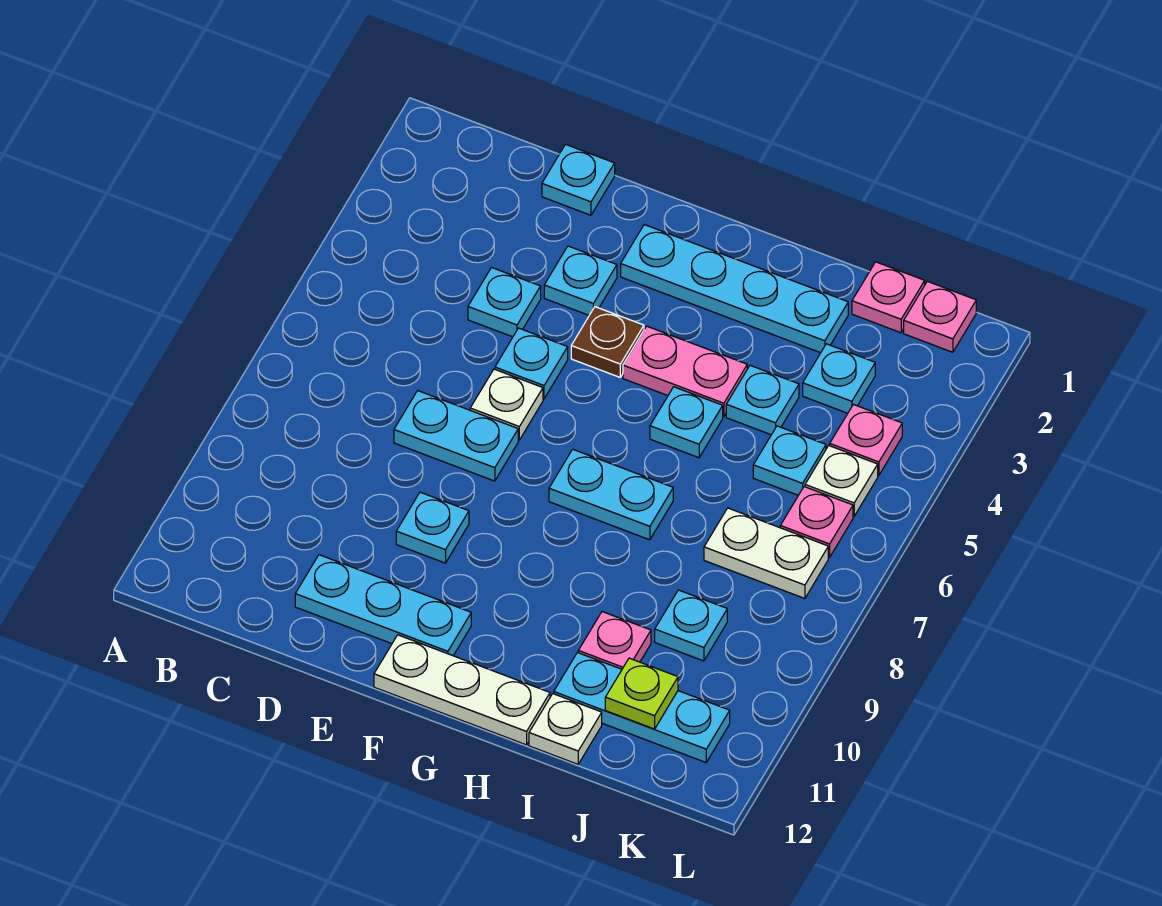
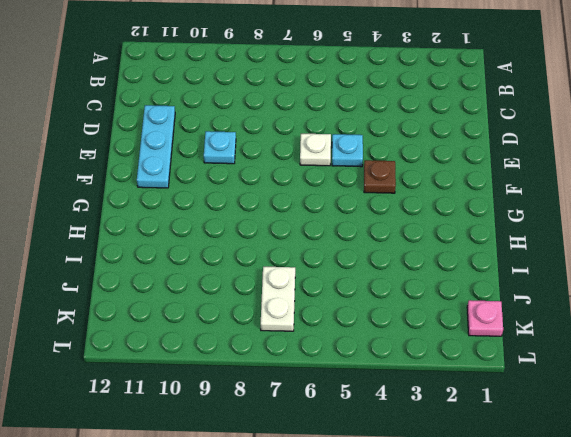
none -> cyan 1x1 plate [542,144,615,215]
none -> cyan 1x1 plate [468,268,541,337]
none -> cyan 1x2 plate [394,391,518,481]

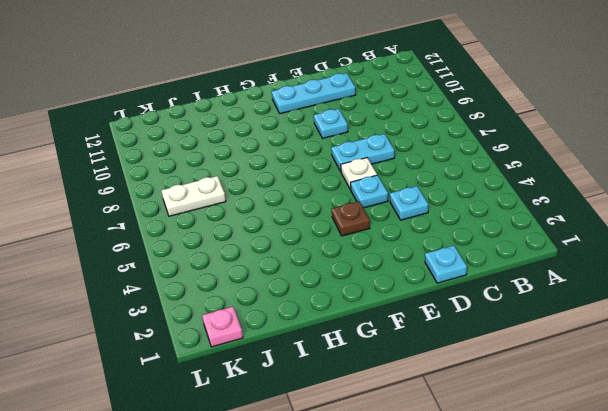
none -> cyan 1x1 plate [544,246,617,315]
none -> cyan 1x4 plate [621,225,848,353]
none -> white 1x3 plate [374,635,550,745]

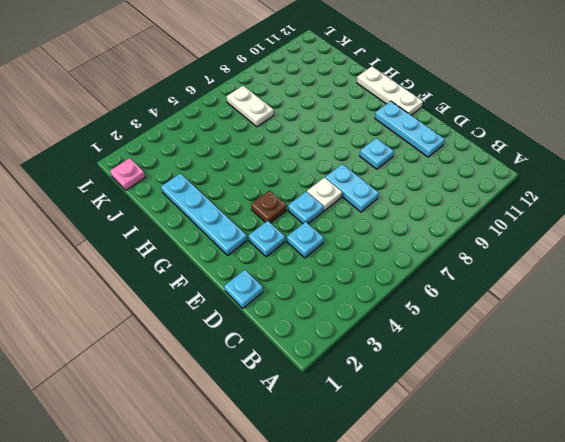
none -> pink 1x2 plate [623,326,747,417]
none -> cyan 1x2 plate [549,449,673,540]
none -> cyan 1x1 plate [650,387,723,458]

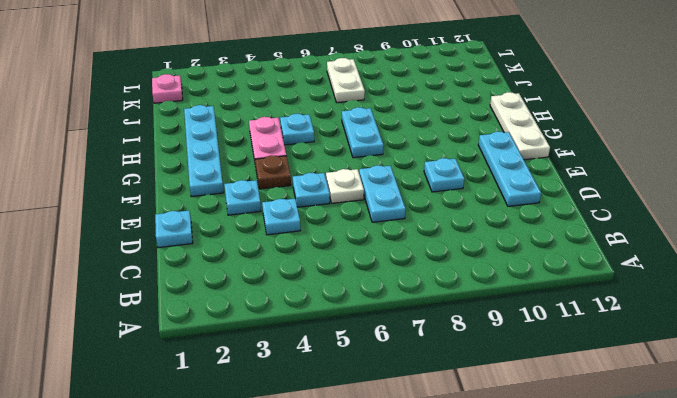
none -> cyan 1x1 plate [726,365,799,435]
none -> pink 1x1 plate [578,612,651,669]
none -> cyan 1x3 plate [554,653,730,762]

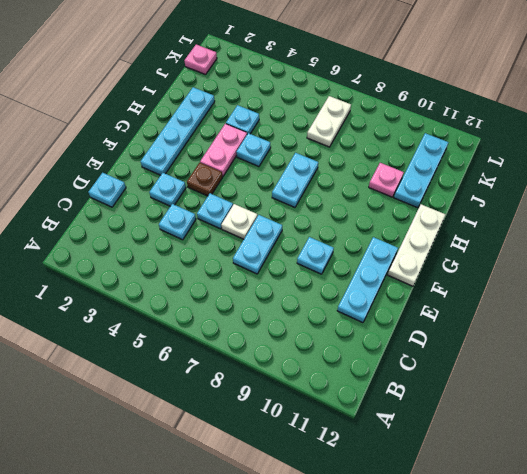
none -> white 1x1 plate [529,694,602,764]
none -> pink 1x1 plate [852,262,925,333]
none -> cyan 1x1 plate [803,344,875,413]

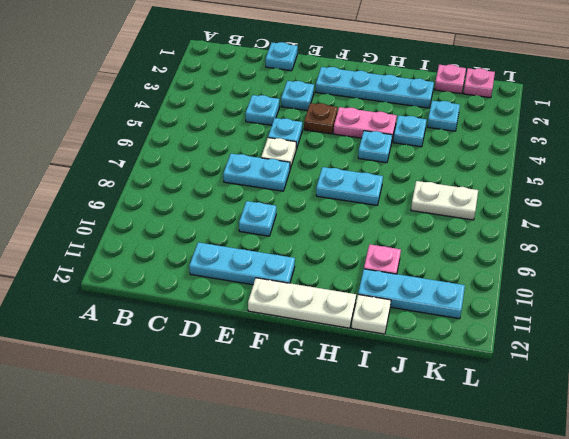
none -> cyan 1x1 plate [753,426,826,495]
none -> cyan 1x1 plate [655,590,727,661]
none -> pink 1x1 plate [830,404,902,475]

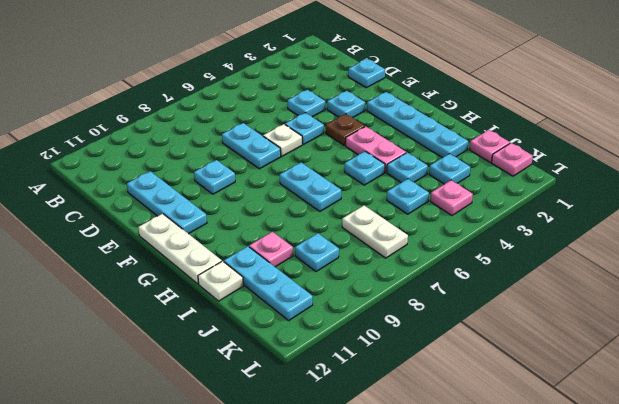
none -> white 1x1 plate [805,446,878,516]
none -> pink 1x1 plate [780,487,853,557]
none -> lime 1x1 plate [605,658,678,729]

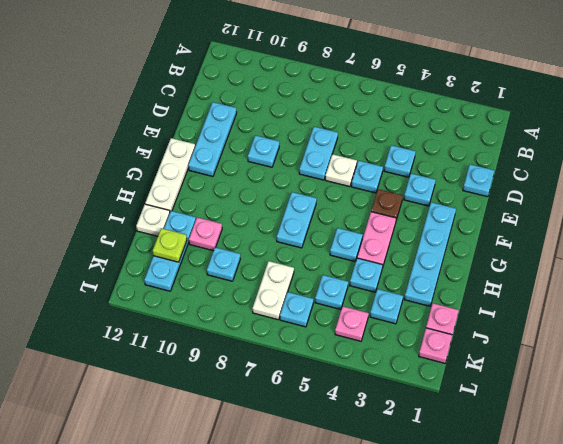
cyan 1x1 plate [280,292,314,327] -> pink 1x1 plate [780,487,853,557]
none -> white 1x1 plate [805,446,878,516]

